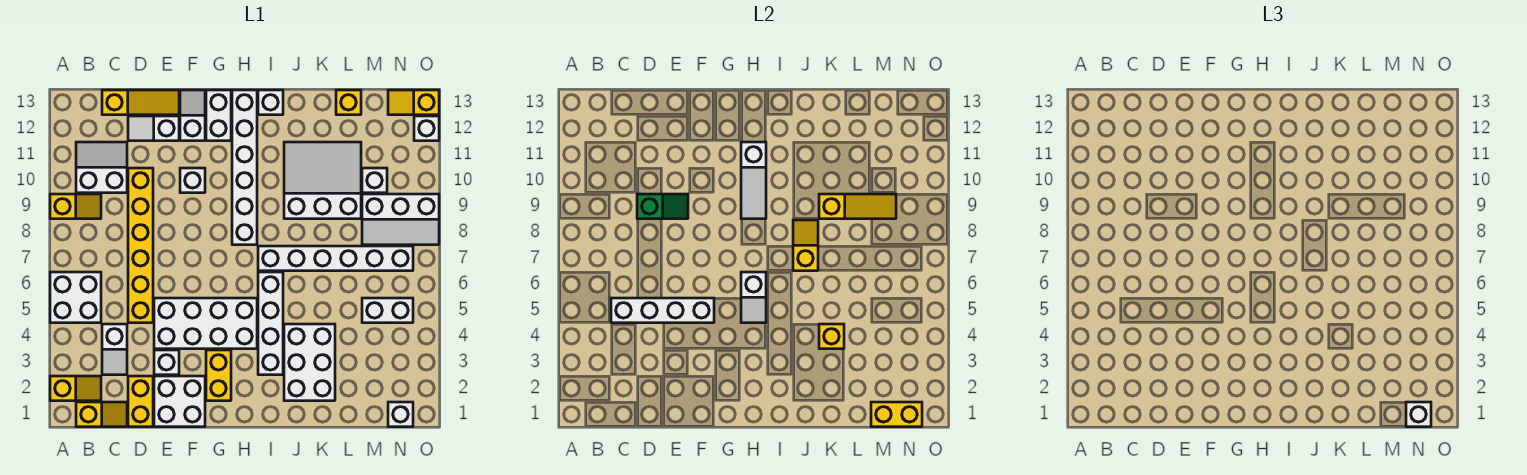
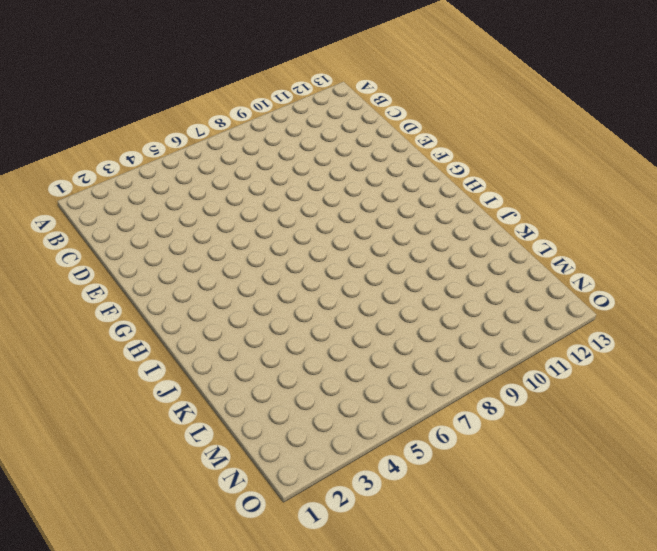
none -> yellow 1x2 slope [50,376,101,401]
none -> white 2x2 brick [50,272,101,323]
none -> yellow 1x2 slope [50,194,101,219]
none -> yellow 1x2 slope [76,402,127,427]

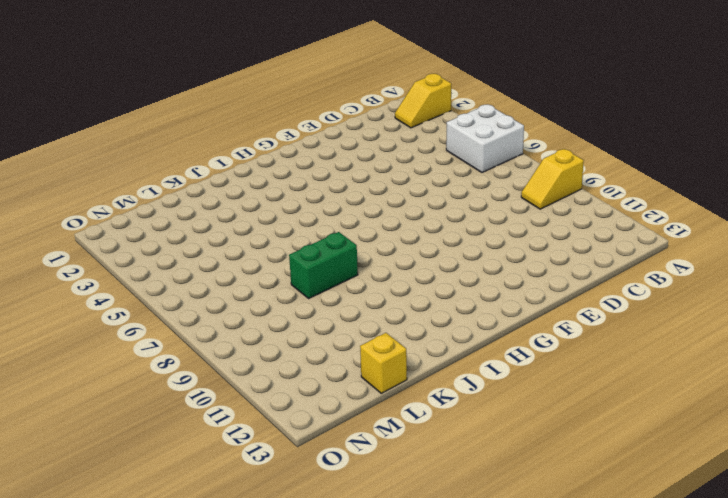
green 1x2 brick [289,232,358,298] -> none
none -> yellow 1x2 slope [76,402,127,427]
none -> white 2x2 slope [76,142,127,193]
none -> white 1x2 slope [102,324,127,375]
none -> yellow 1x3 slope [102,90,179,115]

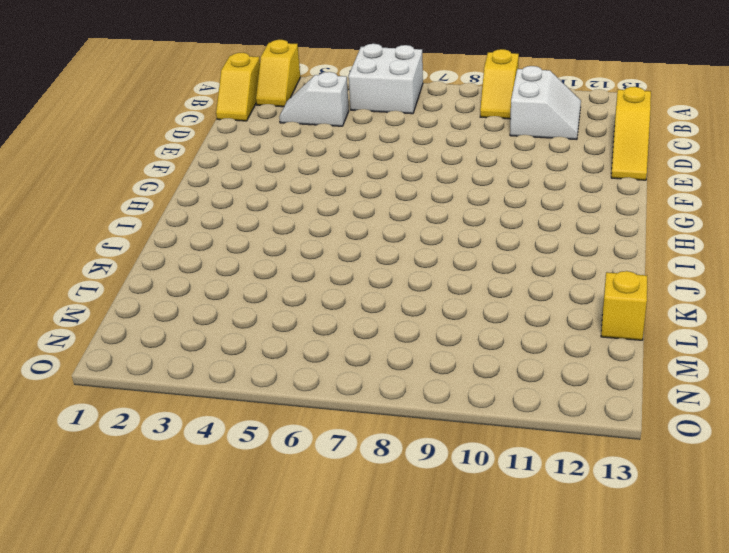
none -> yellow 1x2 brick [128,376,153,427]
none -> yellow 1x6 brick [128,168,153,323]
none -> white 1x2 slope [128,116,179,141]
none -> white 2x2 brick [154,376,205,427]

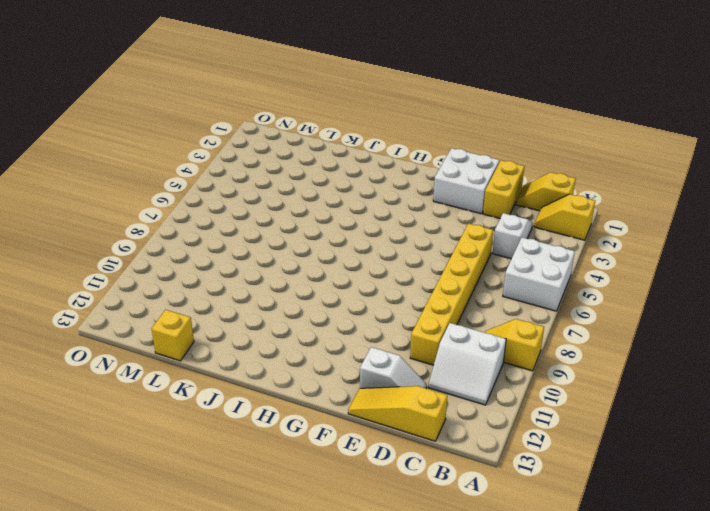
none -> white 1x1 brick [154,350,179,375]
none -> white 2x4 brick [154,298,257,349]
none -> white 1x1 brick [180,168,205,193]
none -> white 1x2 slope [180,90,205,141]

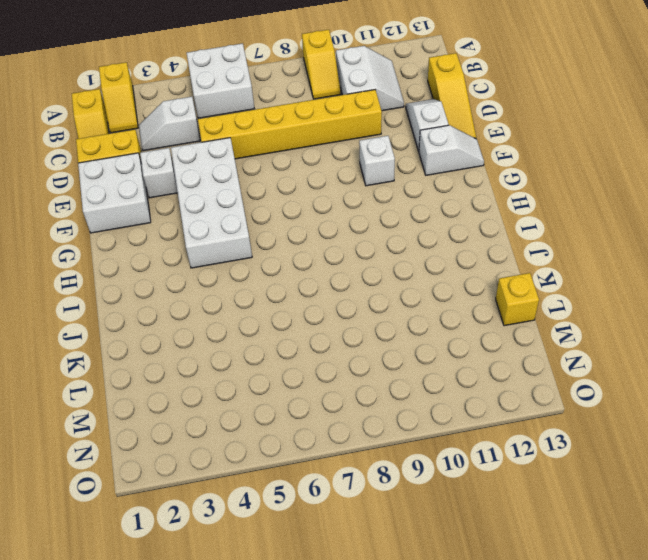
none -> yellow 1x2 brick [206,350,231,401]
none -> white 1x2 brick [206,90,231,141]
none -> white 1x6 brick [232,90,257,245]
none -> white 1x4 brick [258,272,283,375]

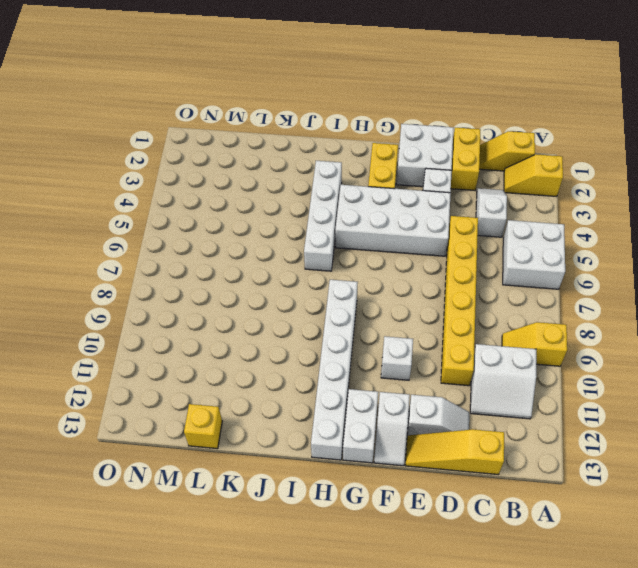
none -> white 1x6 brick [258,246,413,271]
none -> white 1x1 brick [258,90,283,115]
none -> white 2x3 brick [284,324,335,401]
none -> white 3x3 slope [284,142,361,219]

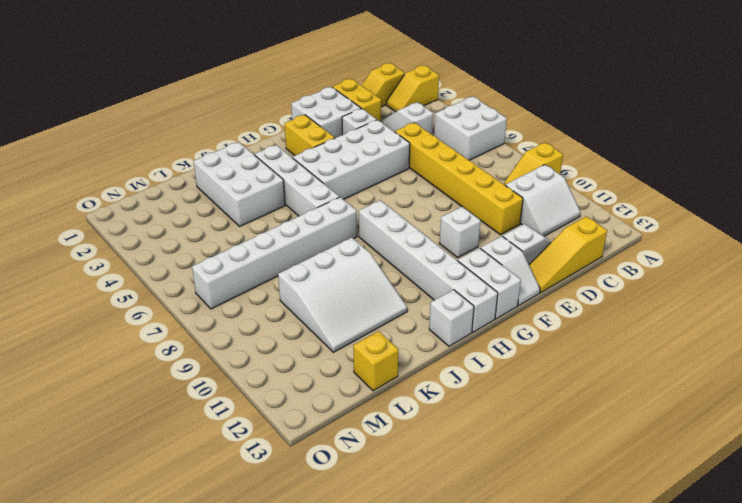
none -> white 1x2 brick [362,298,413,323]
none -> white 2x3 slope [362,194,439,245]
none -> white 1x1 brick [362,168,387,193]
none -> white 1x1 brick [388,402,413,427]

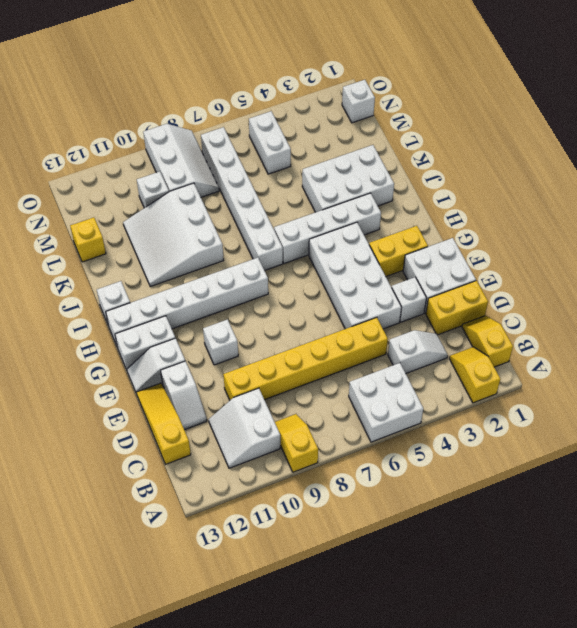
none -> yellow 1x2 slope [388,90,439,115]
none -> white 1x1 brick [414,116,439,141]
none -> white 1x4 brick [611,298,714,323]
none -> green 1x2 slope [637,194,688,219]

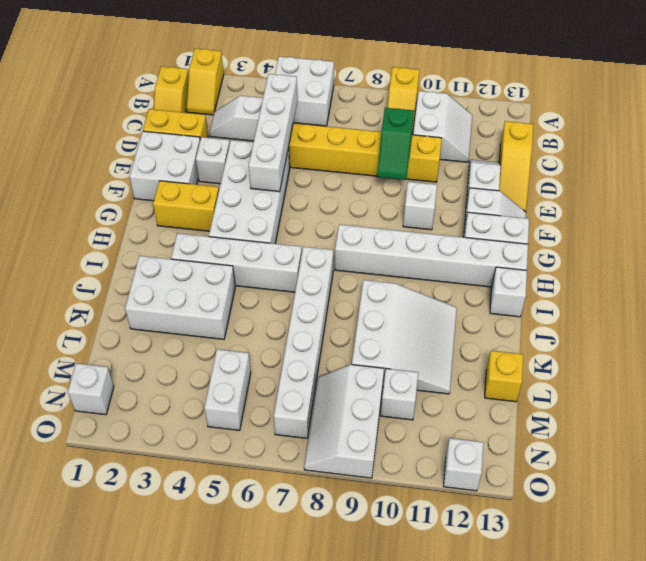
none -> yellow 1x2 slope [388,90,439,115]
none -> white 1x2 slope [741,272,766,323]
none -> white 1x3 slope [741,142,766,219]
none -> yellow 1x2 slope [793,220,818,271]

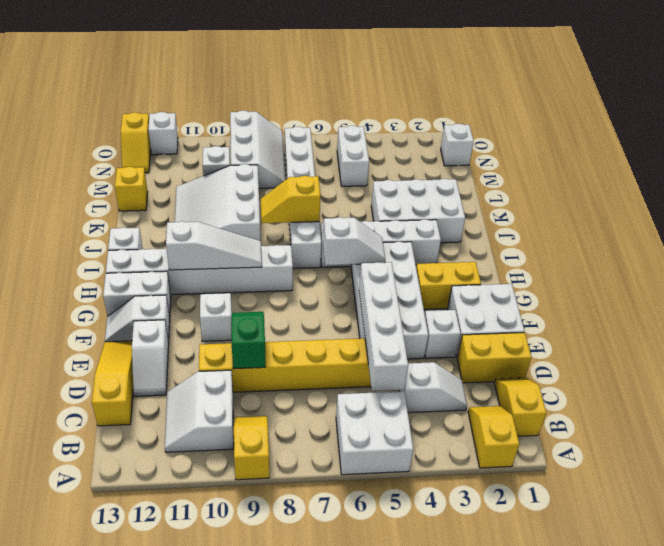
none -> yellow 1x1 brick [819,324,844,349]
none -> yellow 1x3 slope [819,194,896,219]
none -> yellow 1x2 brick [871,402,922,427]
none -> white 1x1 brick [1406,402,1431,427]

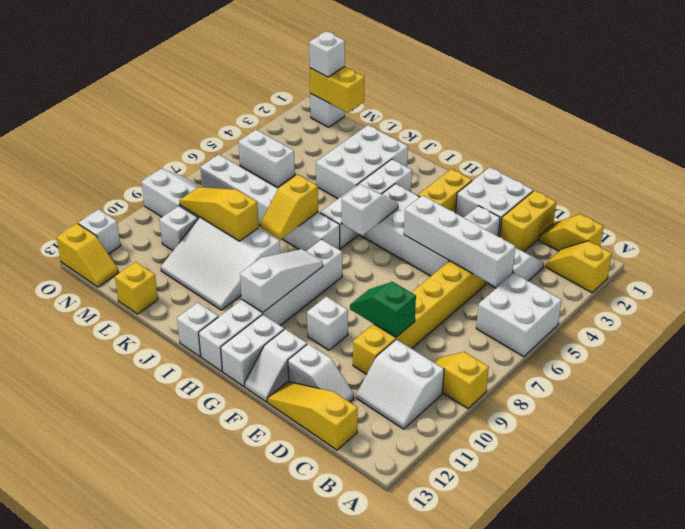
none -> yellow 1x1 brick [819,324,844,349]

